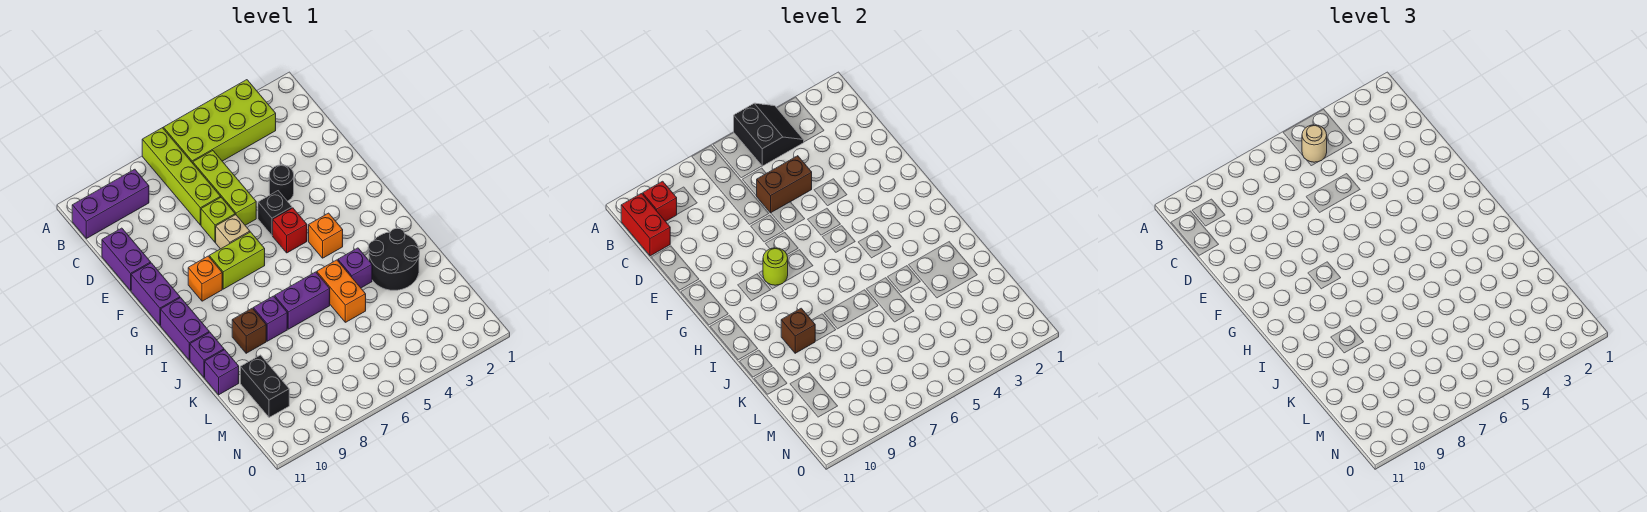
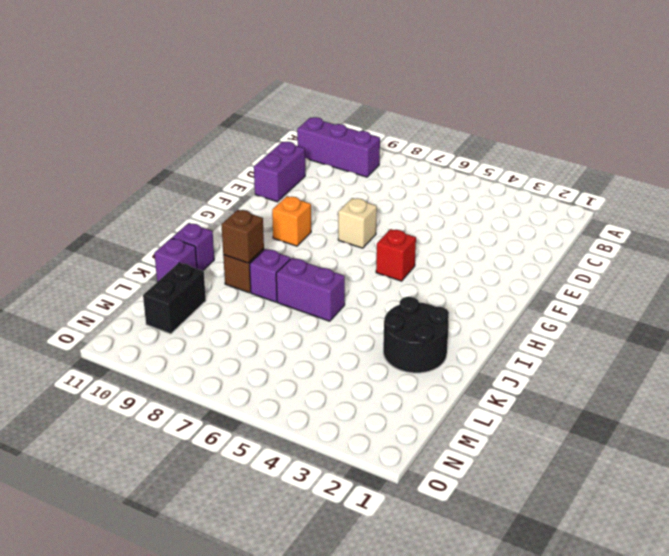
none -> lime 2x4 brick [163,80,276,163]
none -> lime 1x4 brick [142,128,221,225]
none -> lime 1x3 brick [193,151,256,225]
none -> black 1x1 round brick [269,165,294,201]

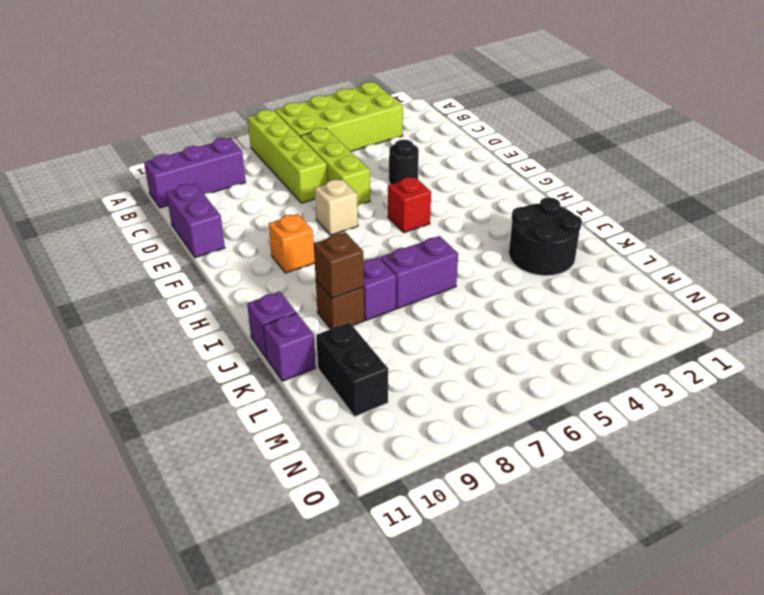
none -> lime 1x1 brick [201,197,235,242]
none -> black 1x1 brick [258,191,292,236]
none -> purple 1x2 brick [131,263,180,325]
none -> lime 1x2 brick [209,232,265,289]

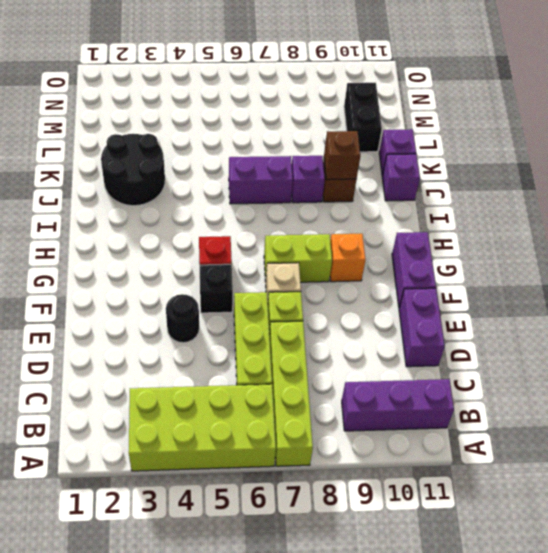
none -> orange 1x1 brick [309,213,343,258]
none -> purple 1x2 brick [161,298,209,360]
none -> purple 1x1 brick [338,248,372,288]
none -> orange 1x2 brick [317,260,366,322]

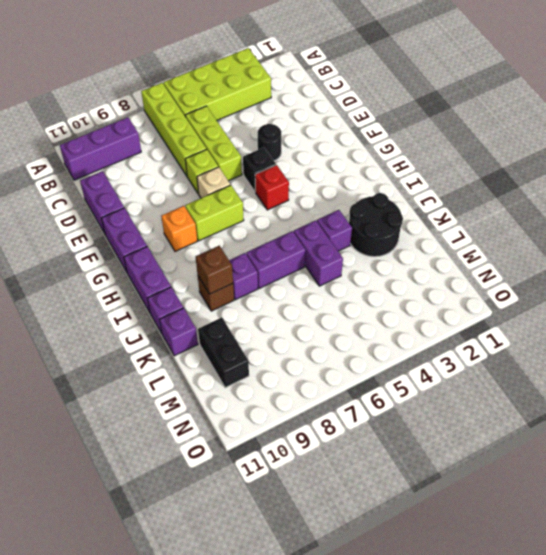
purple 1x2 brick [294,220,343,286] -> orange 1x2 brick [317,260,366,322]
none -> orange 1x1 brick [309,213,343,258]
none -> black 2x2 slope [734,103,804,166]
none -> red 1x1 brick [643,181,677,221]
none -> red 1x2 brick [621,194,670,256]

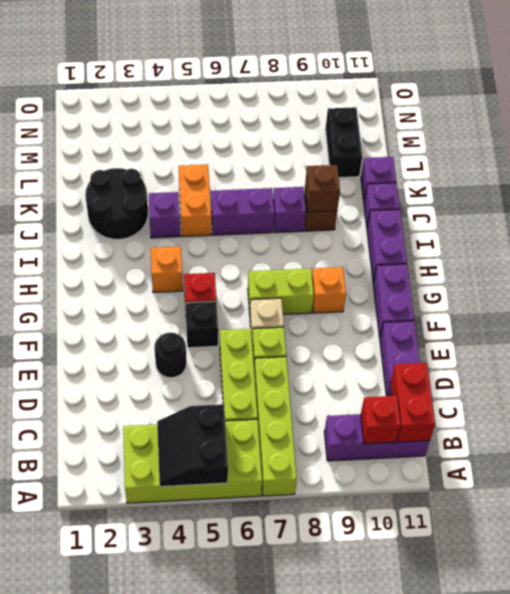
none -> brown 1x2 brick [757,156,812,213]
none -> lime 1x1 round brick [763,248,788,285]
none -> tan 1x1 round brick [1302,125,1327,162]

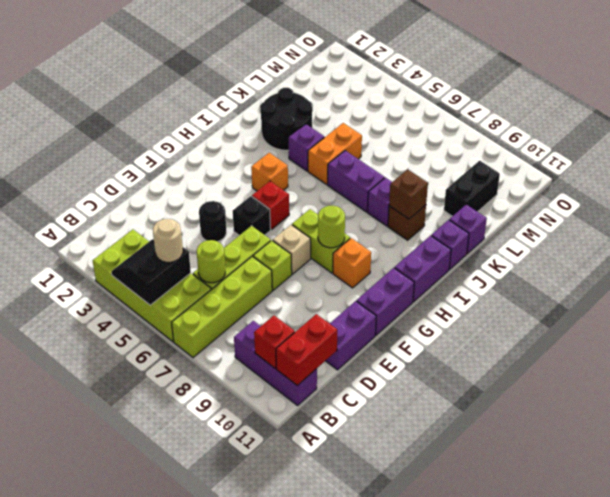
lime 1x1 round brick [197,240,225,283] -> none
none -> brown 1x2 brick [757,156,812,213]

